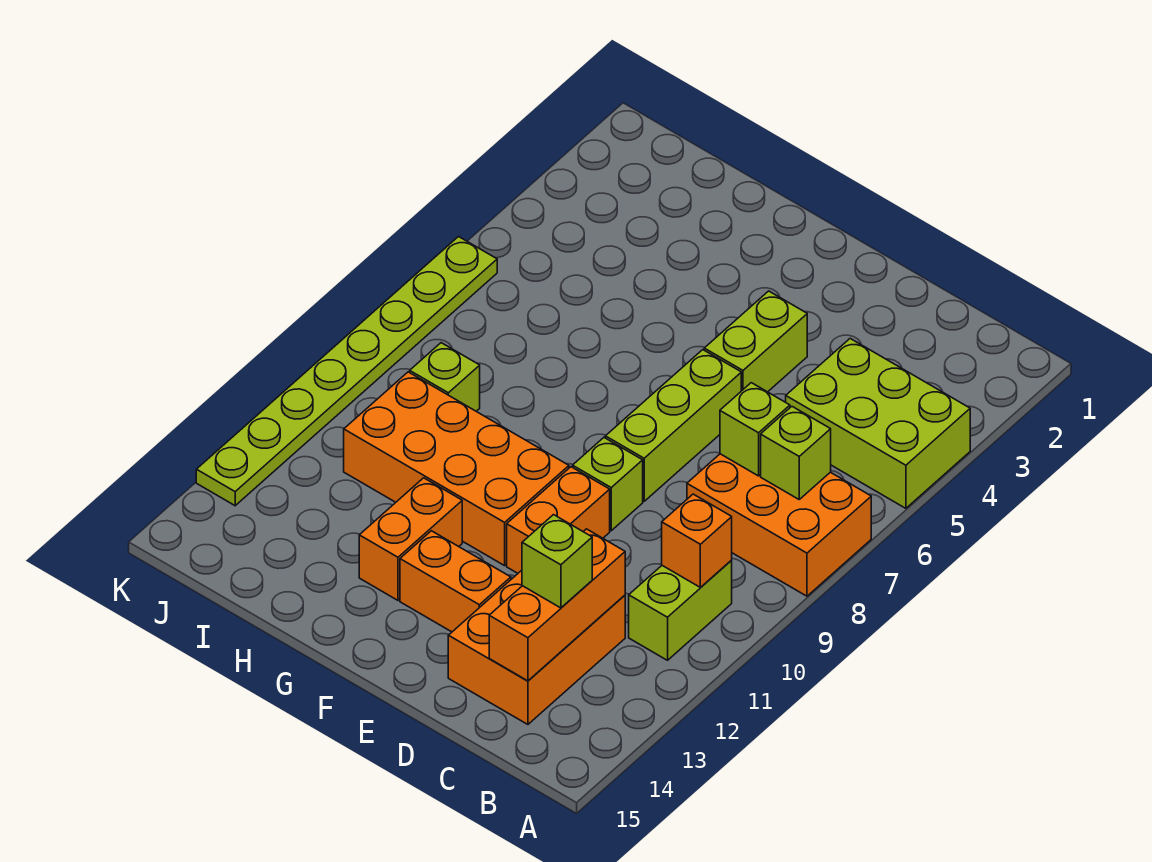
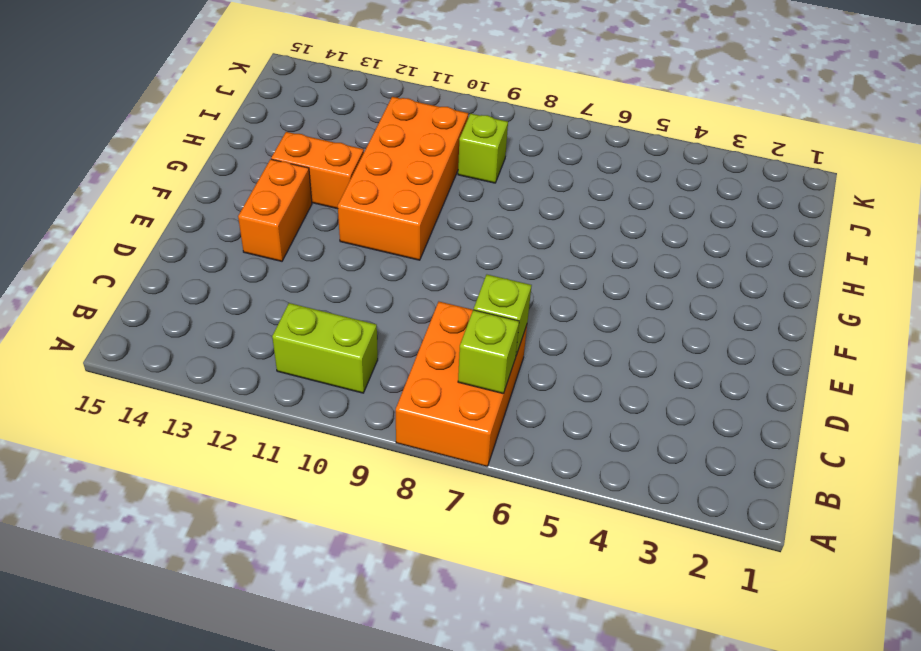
none -> lime 2x3 brick [786,339,970,508]
none -> orange 2x3 brick [448,570,625,724]
none -> lime 1x2 brick [704,291,807,392]

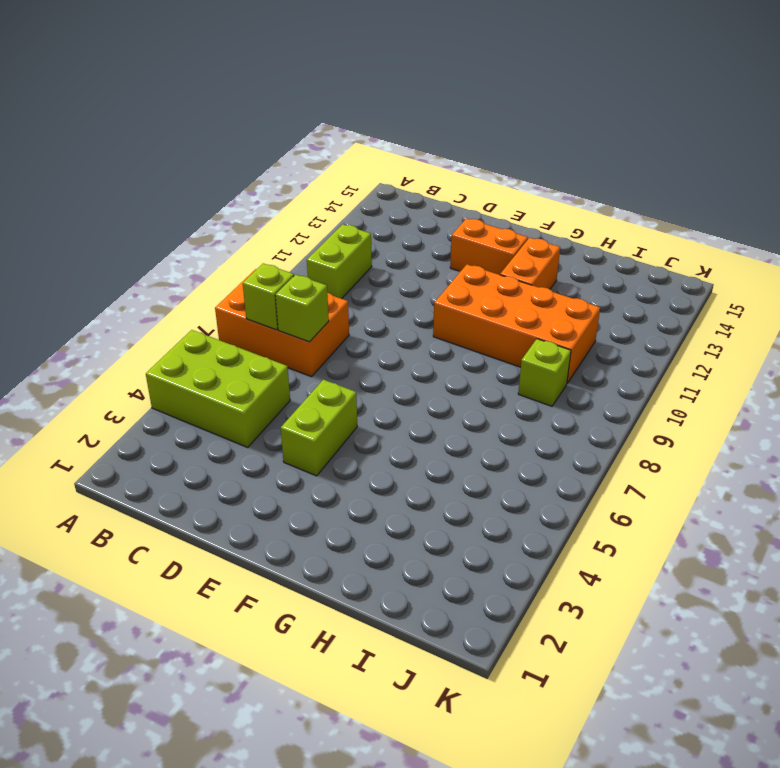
none -> orange 2x3 brick [448,570,625,724]
none -> lime 1x3 brick [605,350,741,501]
none -> lime 1x1 brick [573,438,643,531]

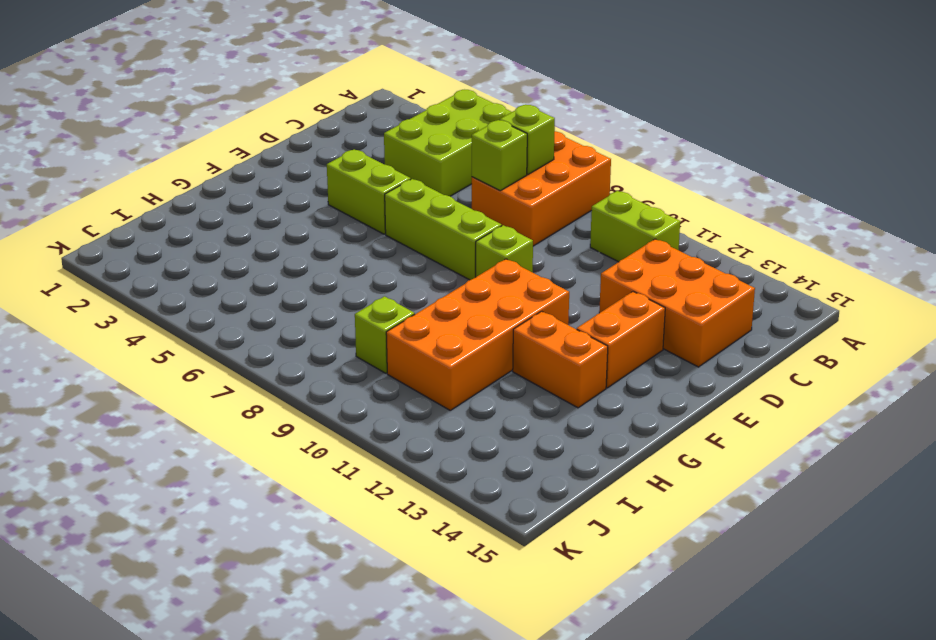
none -> orange 1x2 brick [507,467,610,573]
none -> lime 1x8 plate [196,237,497,506]
none -> orange 1x1 brick [662,494,732,587]

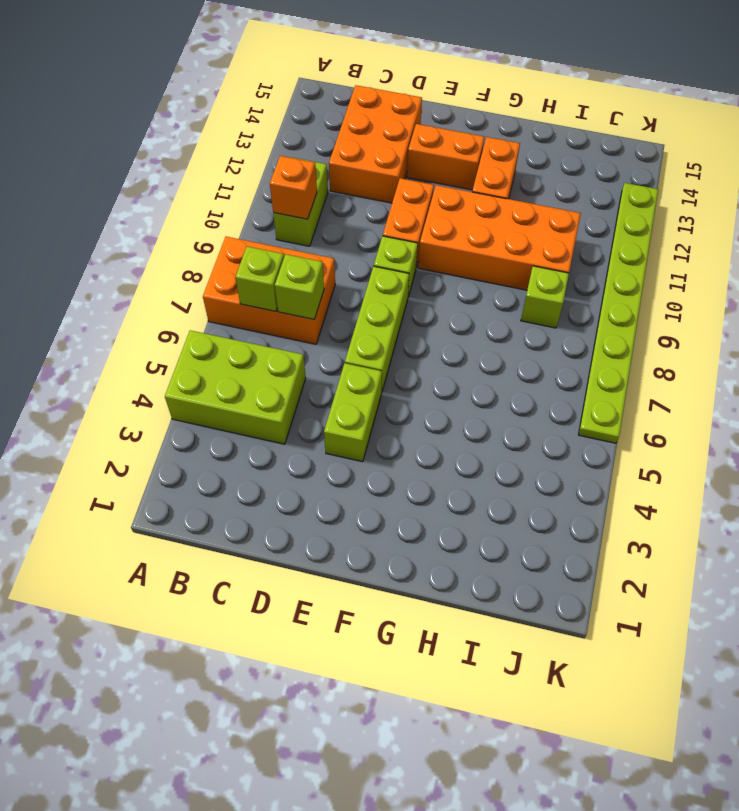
none -> orange 1x3 brick [489,529,625,681]
none -> lime 1x1 brick [522,515,592,608]

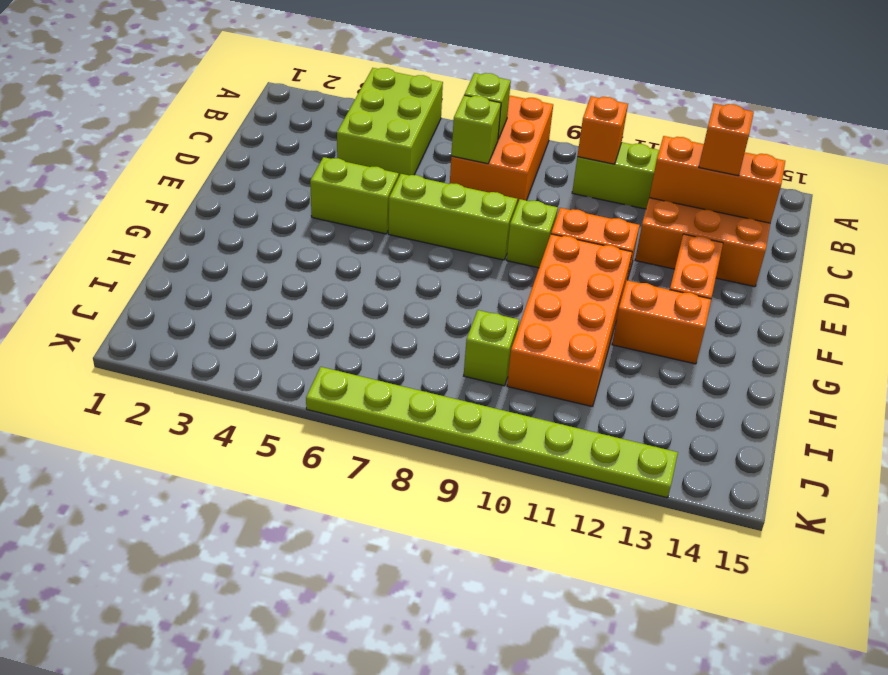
orange 1x1 brick [699,104,754,176] -> lime 1x1 brick [522,515,592,608]

